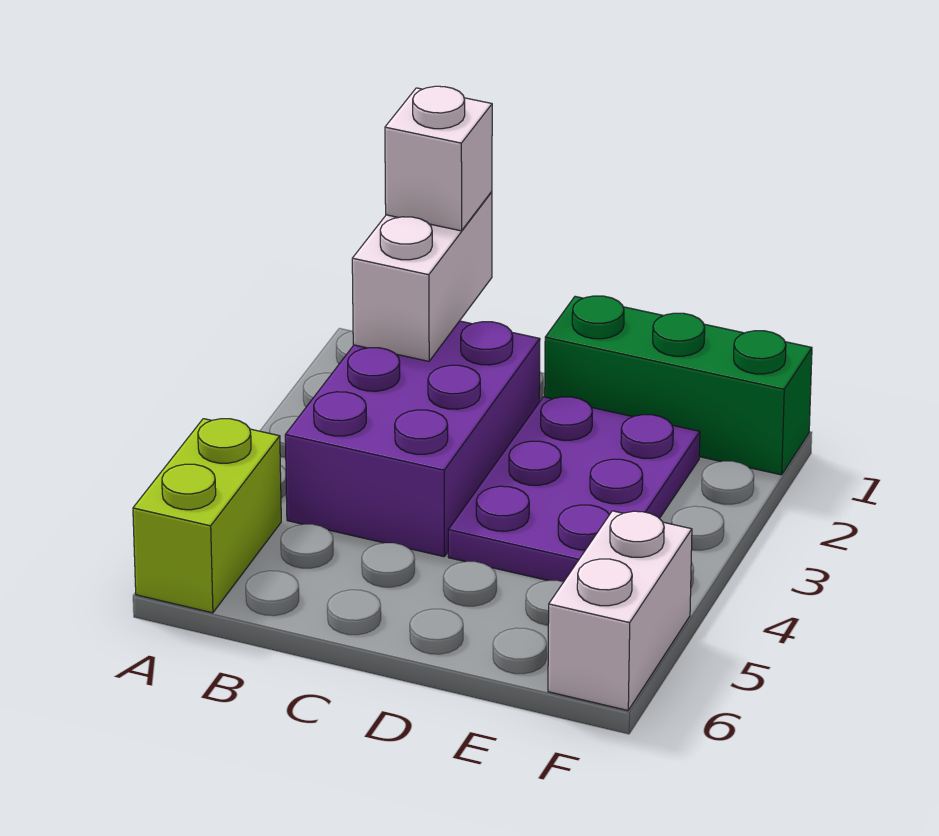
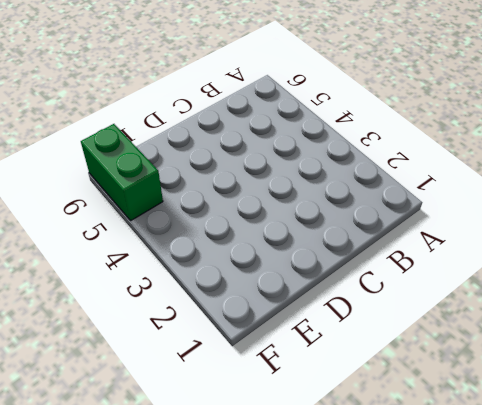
green 1x2 brick [81,124,163,220] -> white 1x2 brick [548,511,692,710]
none -> lime 1x2 brick [133,419,281,613]
none -> purple 2x3 brick [285,321,540,557]

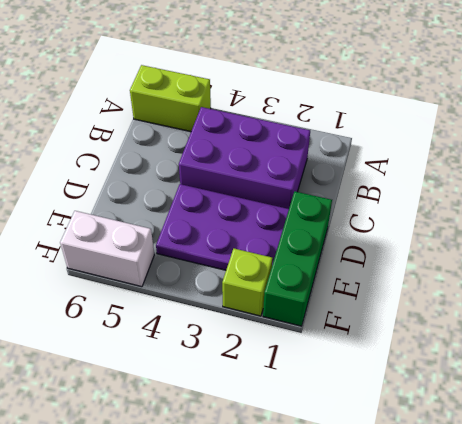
lime 1x1 brick [222,249,272,316] -> none
none -> white 1x2 brick [352,192,492,361]
none -> white 1x1 brick [385,86,492,231]

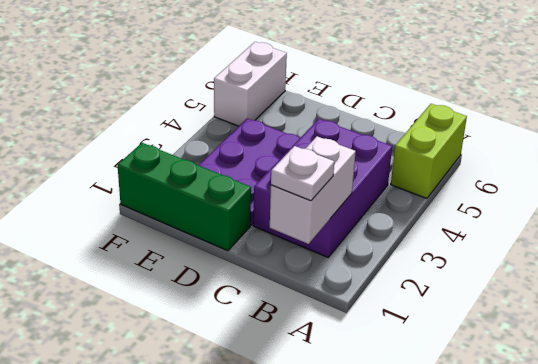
white 1x1 plate [271,146,334,201] -> white 1x1 brick [385,86,492,231]

